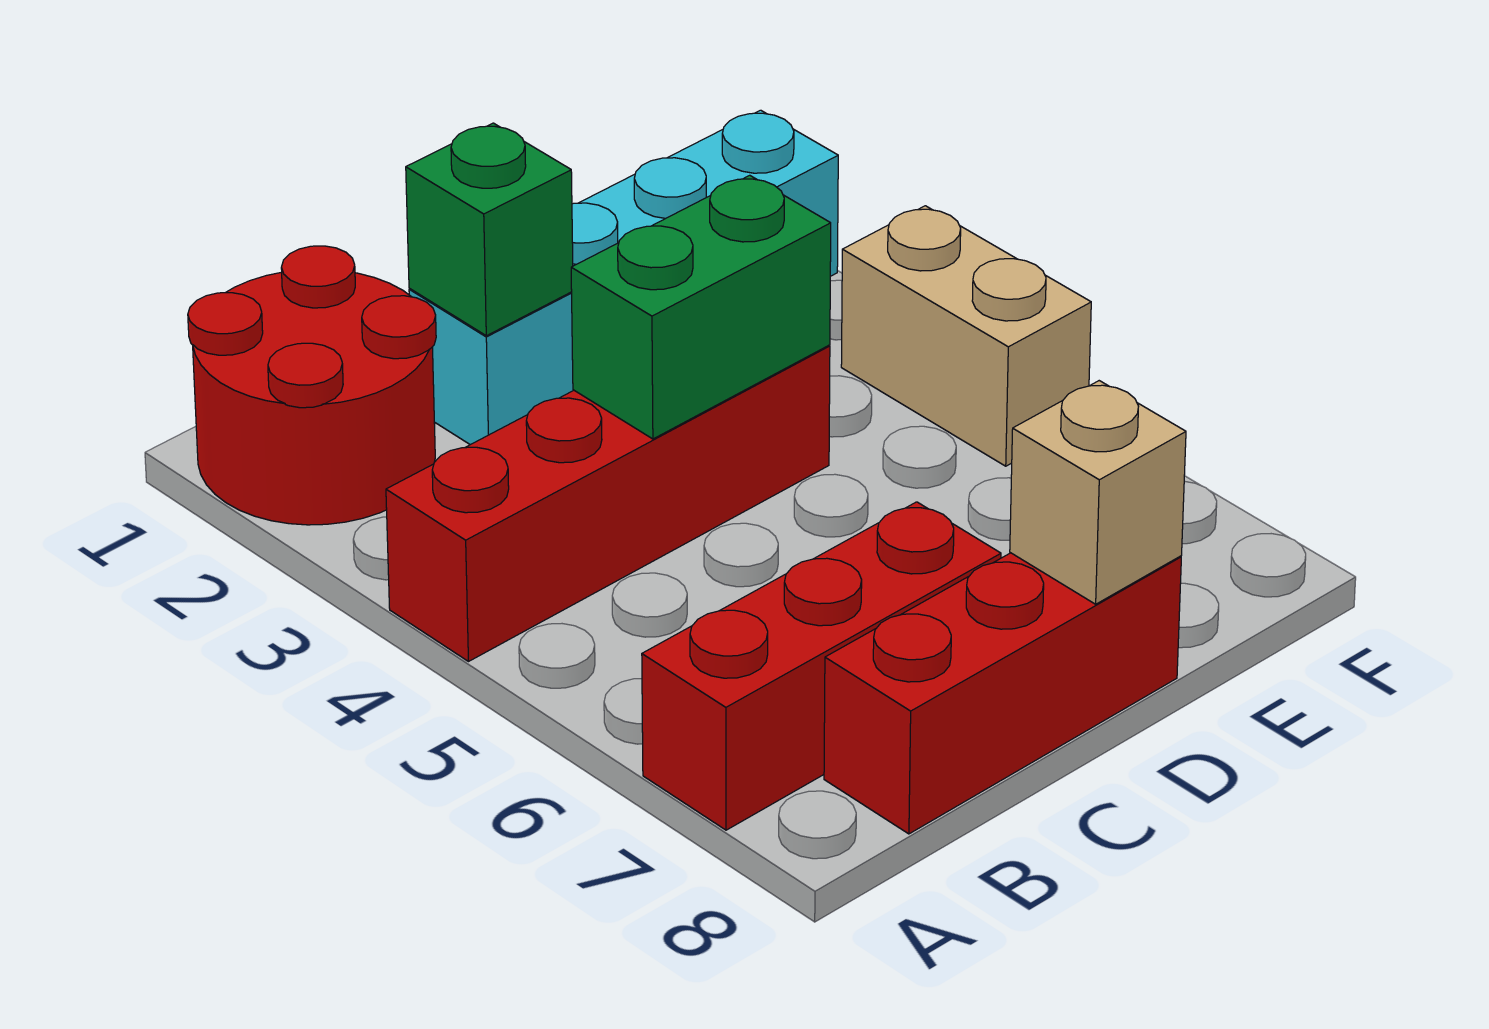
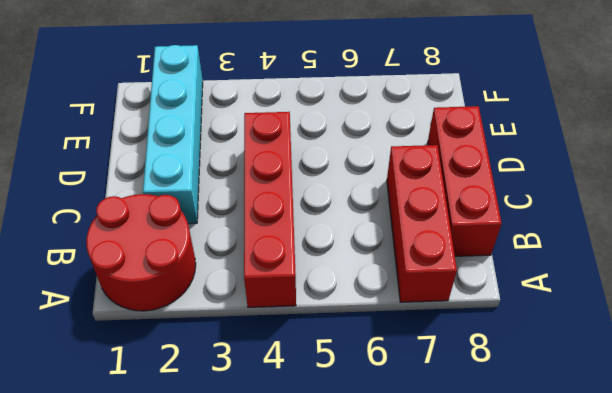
none -> tan 1x2 brick [841,206,1091,466]
none -> green 1x1 brick [406,123,573,336]

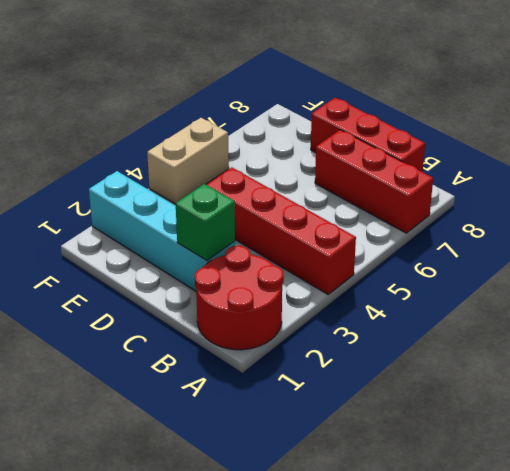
none -> green 1x2 brick [571,175,831,439]
none -> tan 1x1 brick [1010,381,1186,604]

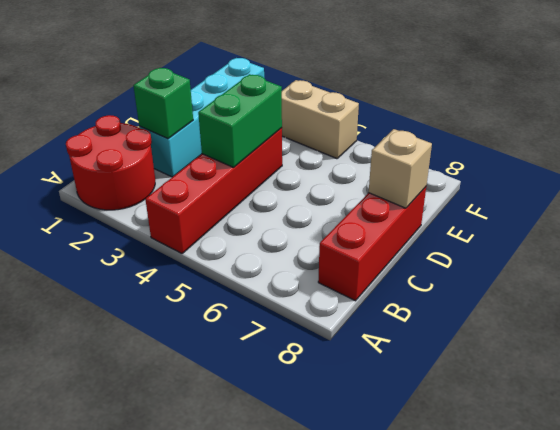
none -> red 1x3 brick [642,502,1001,830]

